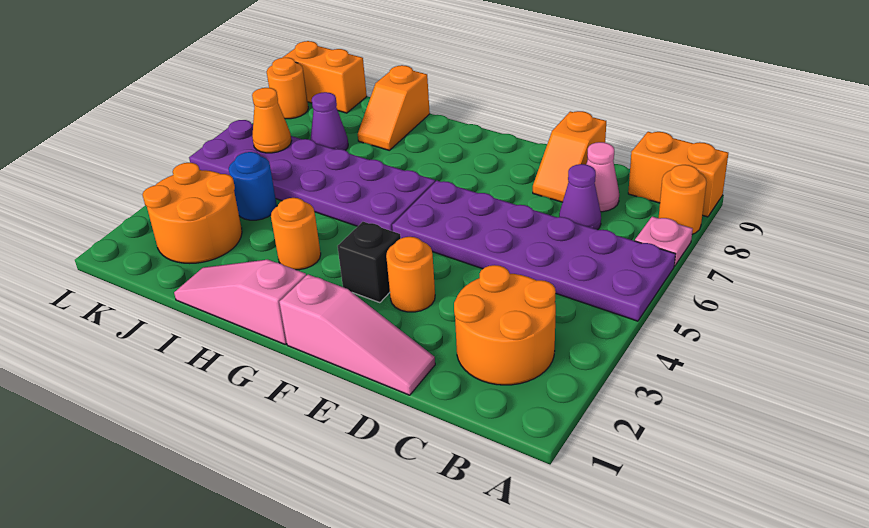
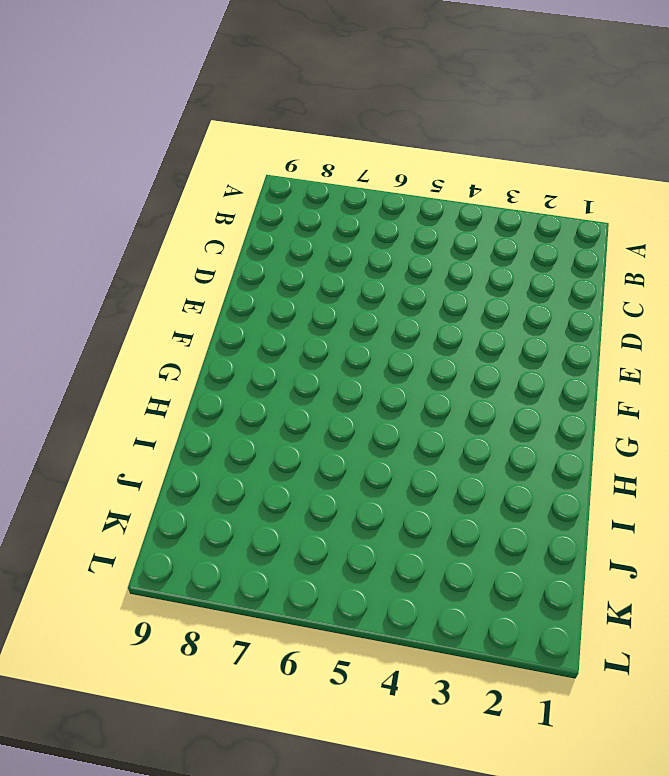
none -> purple 2x6 plate [392,181,675,321]
none -> pink 1x1 plate [635,216,693,266]
none -> orange 1x1 round brick [659,165,706,234]

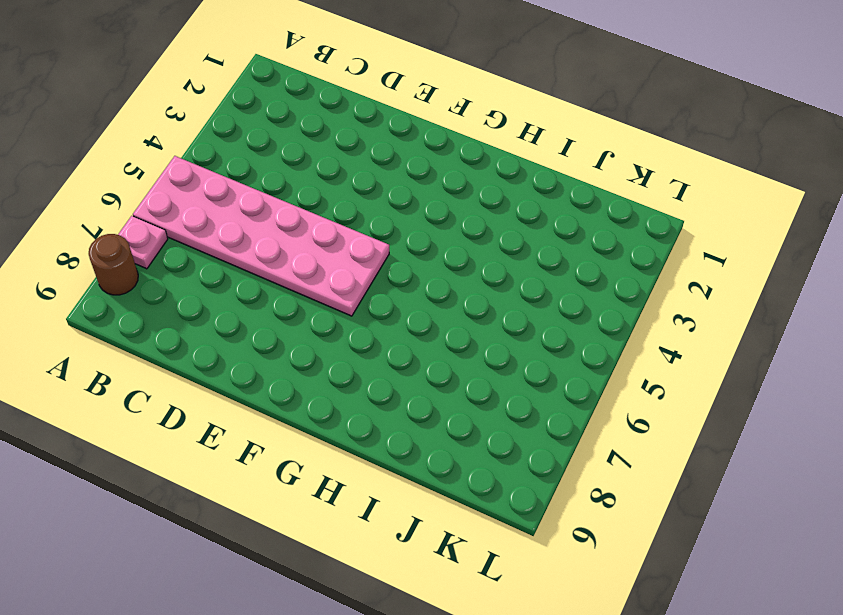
pink 2x6 plate [133,156,389,316] -> purple 2x6 plate [392,181,675,321]
brown 1x1 round brick [89,234,138,295] -> orange 1x1 round brick [659,165,706,234]
none -> orange 1x2 brick [628,132,728,217]
none -> orange 2x2 round brick [454,265,556,385]
none -> purple 1x1 cone [559,164,601,230]

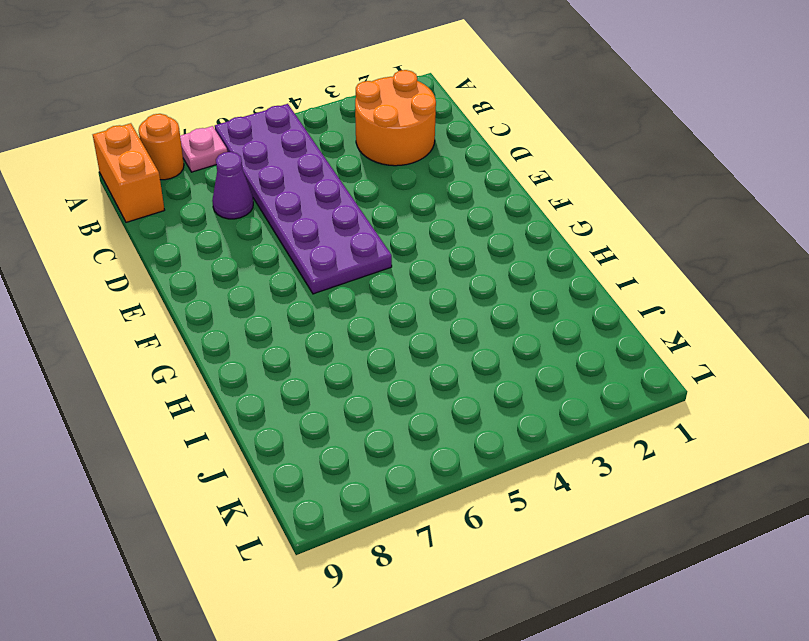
none -> pink 1x1 cone [586,142,619,212]
none -> pink 1x3 slope [279,275,435,395]
none -> orange 1x2 slope [533,111,606,202]

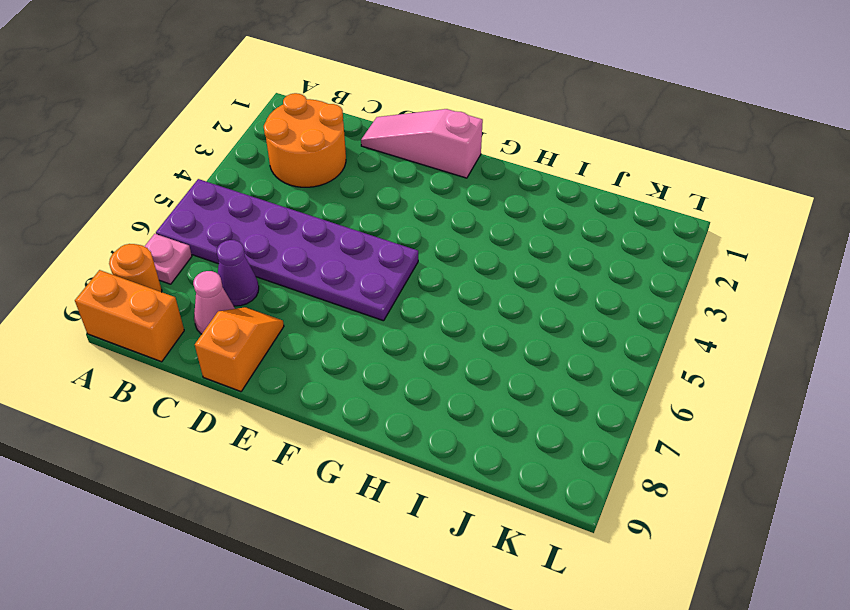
none -> orange 1x1 round brick [386,237,435,312]
none -> black 1x1 brick [338,222,401,303]
none -> pink 1x3 slope [174,260,306,344]

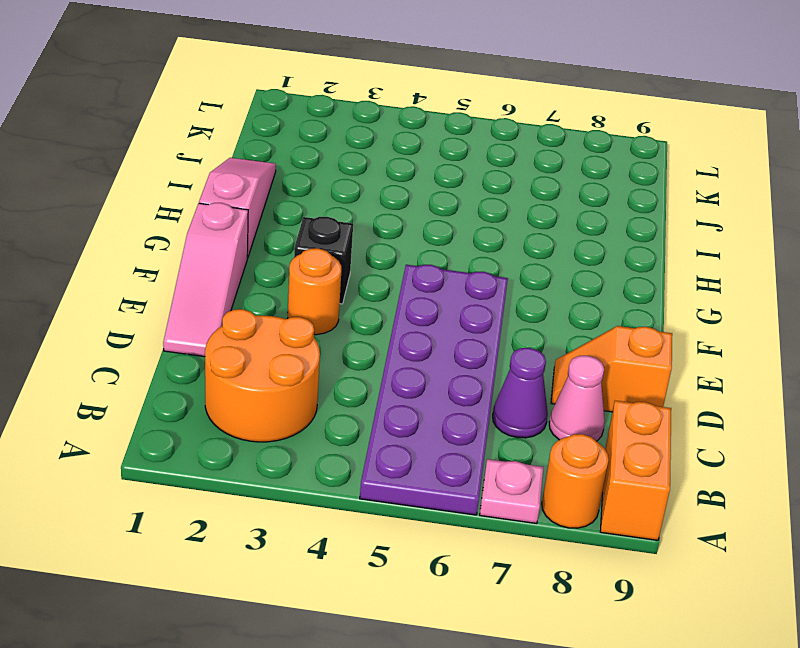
none -> purple 2x6 plate [189,120,435,231]
none -> orange 1x1 round brick [271,198,321,270]
none -> orange 1x2 slope [358,65,430,150]

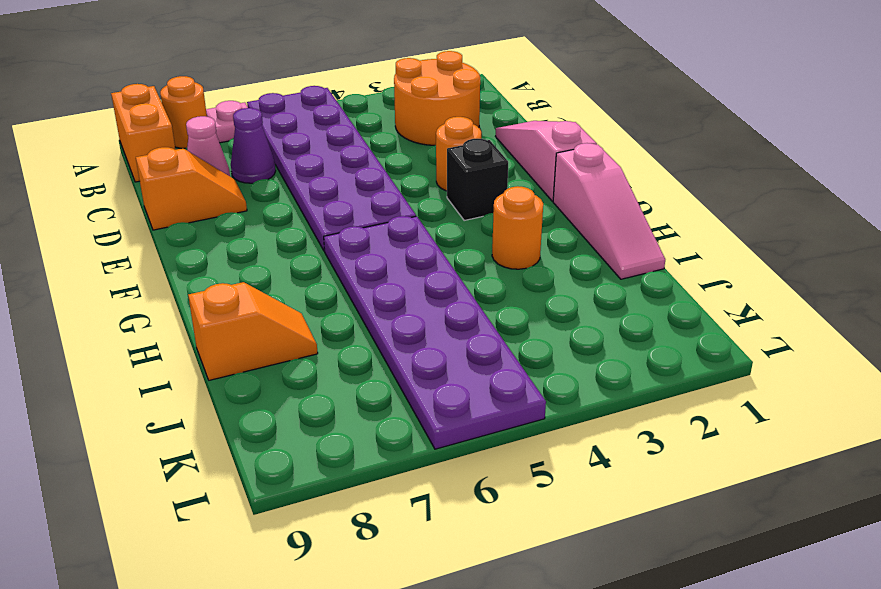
none -> orange 2x2 round brick [143,163,242,263]
none -> blue 1x1 round brick [229,152,277,220]
none -> purple 1x1 cone [310,92,348,150]

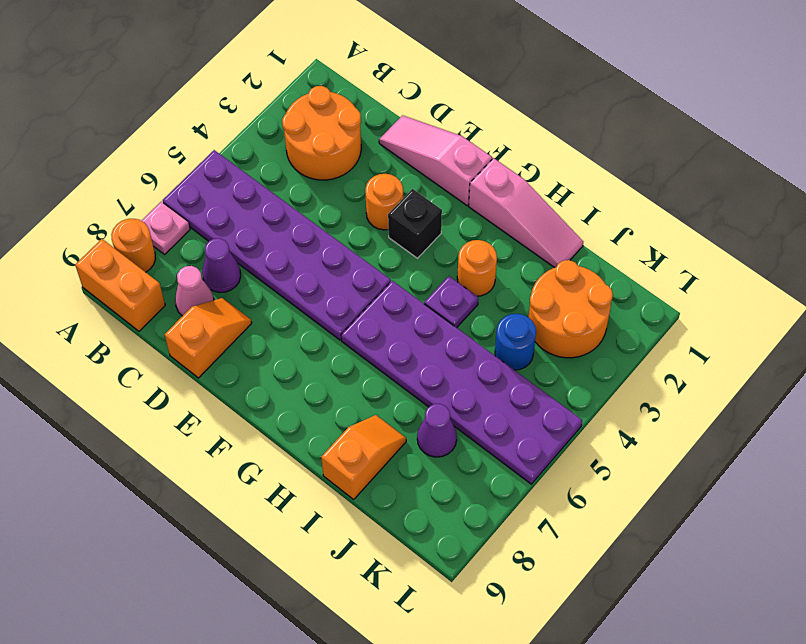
purple 1x1 plate [424,276,478,328] -> none
none -> orange 1x2 brick [283,41,367,113]
none -> orange 1x1 round brick [267,58,308,119]
none -> orange 1x1 cone [252,88,292,153]

